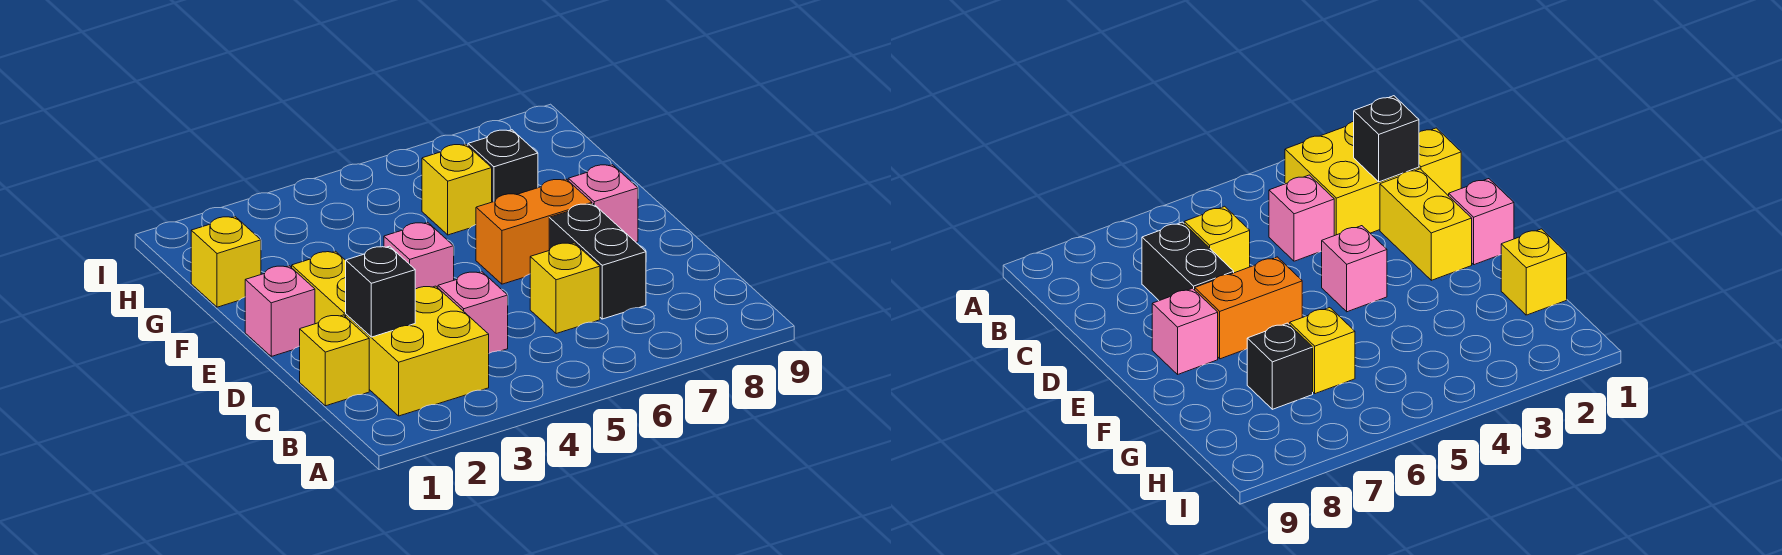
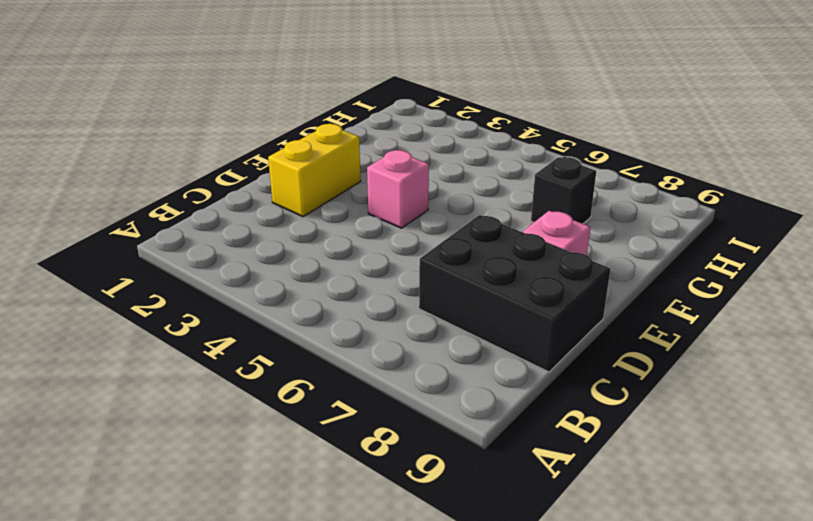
black 2x3 brick [419,215,610,372] -> black 1x2 brick [549,204,646,319]
none -> yellow 2x2 brick [346,286,489,416]
none -> yellow 1x1 brick [300,315,369,406]
none -> pink 1x1 brick [438,272,508,353]

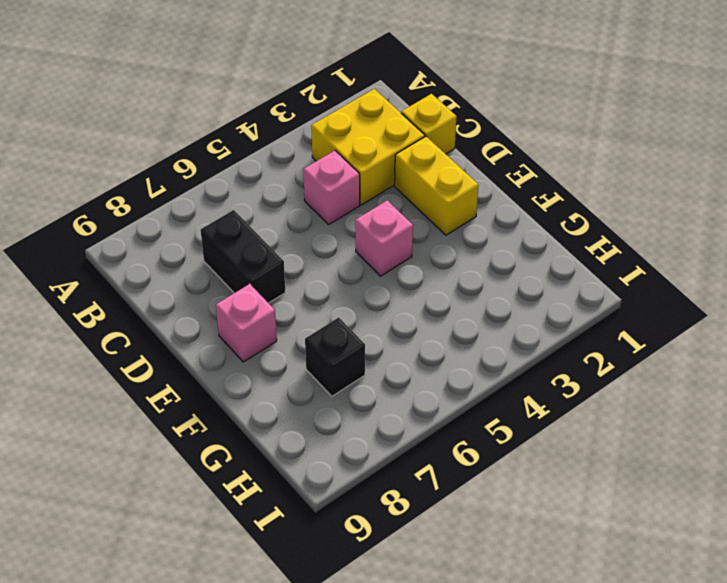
none -> yellow 1x1 brick [530,243,600,334]
none -> pink 1x1 brick [245,266,315,356]
none -> orange 1x2 brick [476,179,592,284]

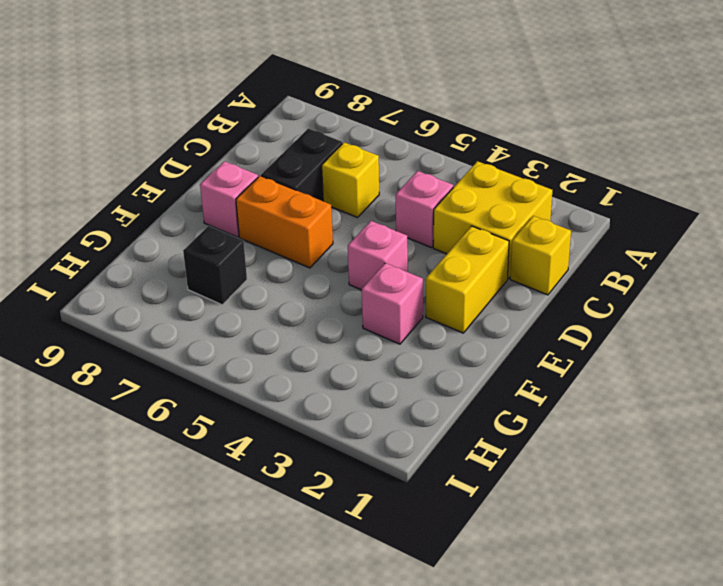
pink 1x1 brick [362,263,423,344] -> pink 1x1 brick moved to [245,266,315,356]
none -> yellow 1x1 brick [191,217,261,307]
none -> yellow 1x1 brick [422,144,492,235]
none -> black 1x1 brick [346,246,415,337]

